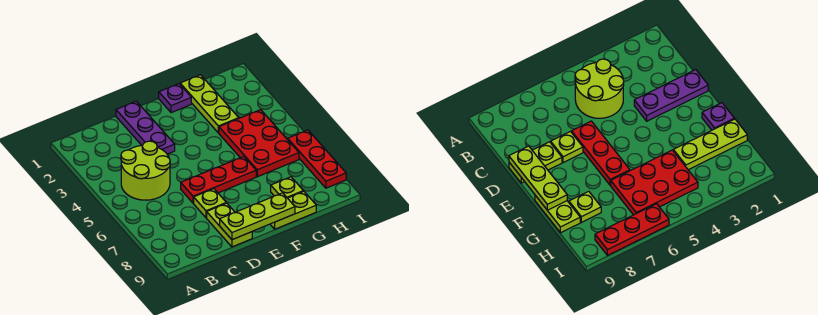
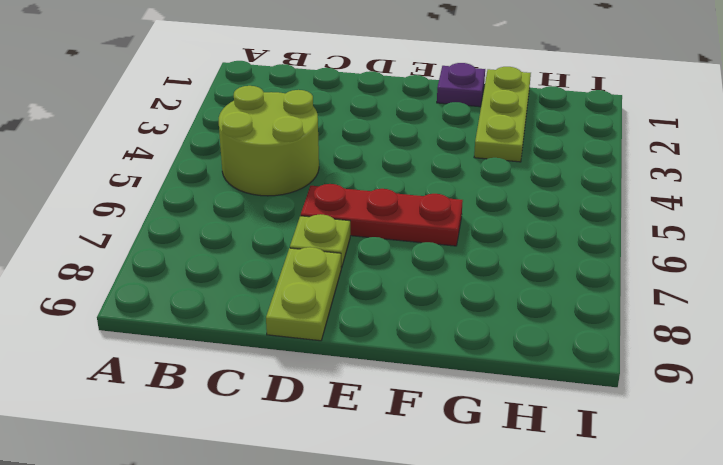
none -> purple 1x3 plate [116,101,175,154]
none -> lime 1x2 plate [270,191,316,229]
none -> red 2x3 plate [219,110,299,177]

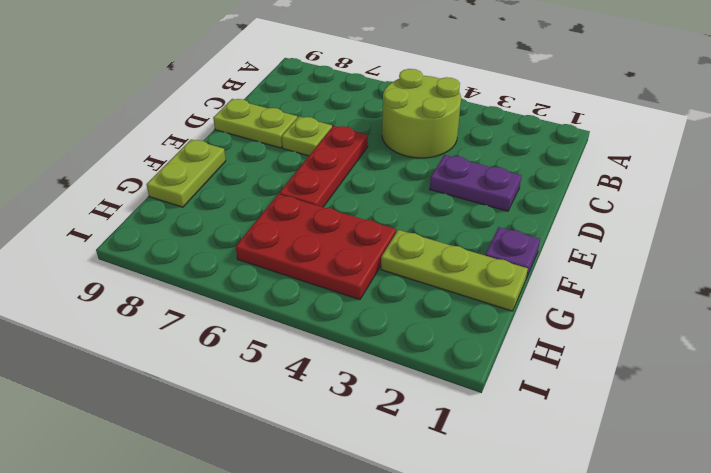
purple 1x2 plate [430,155,522,211] -> purple 1x3 plate [116,101,175,154]
none -> lime 1x1 plate [271,177,303,198]
none -> red 1x3 plate [288,130,346,188]
none -> lime 1x3 plate [220,193,295,240]

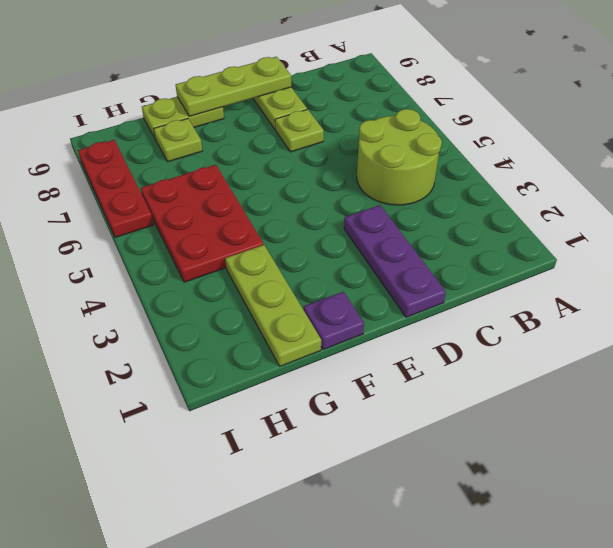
none -> red 1x3 plate [181,156,256,203]

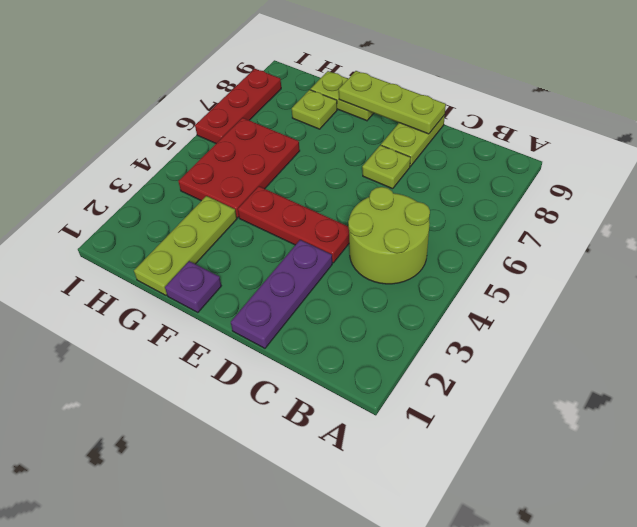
red 1x3 plate [238,186,349,263] -> red 1x3 plate moved to [181,156,256,203]

